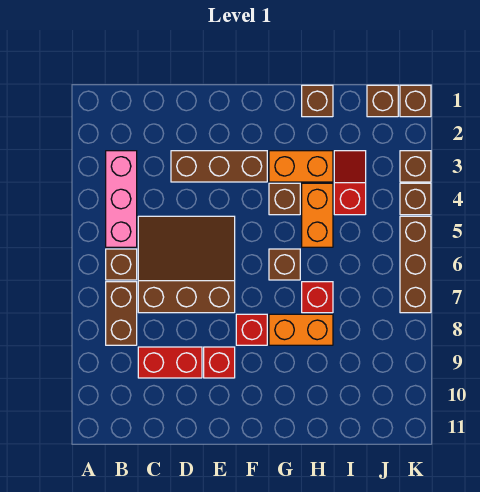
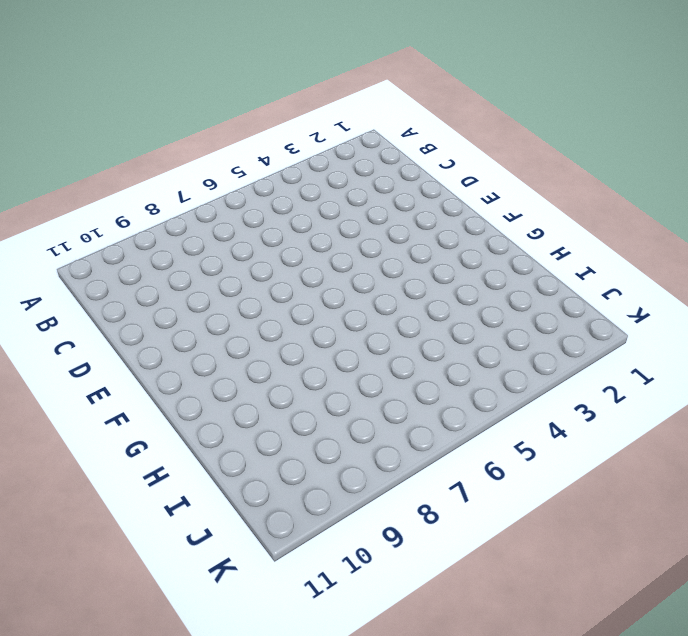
none -> pink 1x3 brick [106,151,137,247]
none -> brown 1x1 brick [106,249,137,280]
none -> brown 1x2 brick [106,282,137,345]

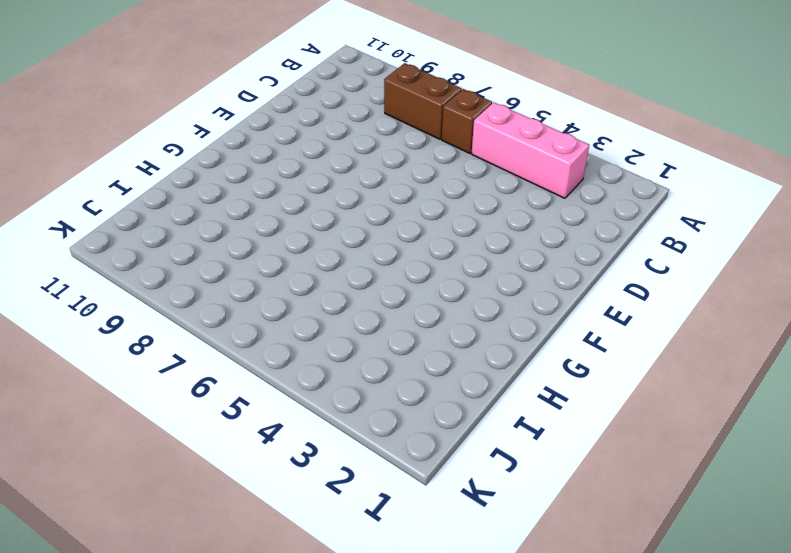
none -> brown 3x3 slope [138,216,235,313]
none -> red 1x2 brick [138,347,202,378]
none -> brown 1x3 brick [171,151,267,182]

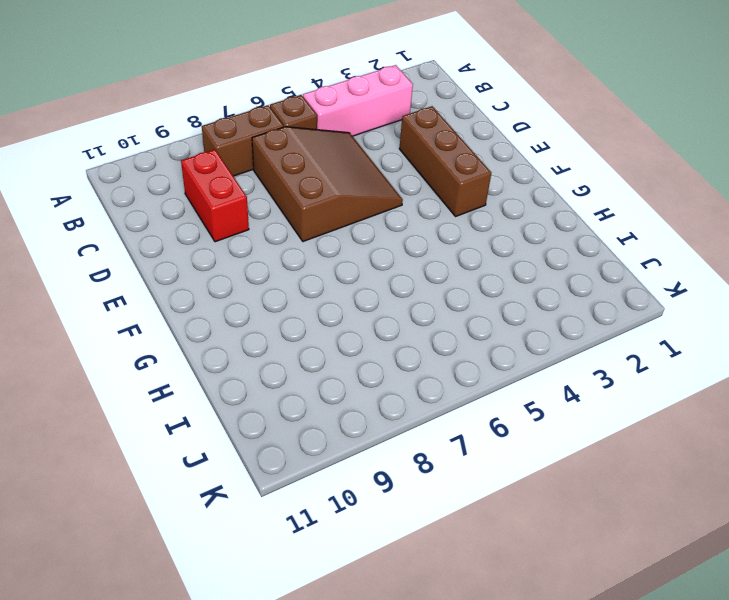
none -> red 1x1 brick [204,347,235,378]
none -> red 1x1 brick [236,314,267,345]
none -> orange 1x2 brick [269,151,333,182]

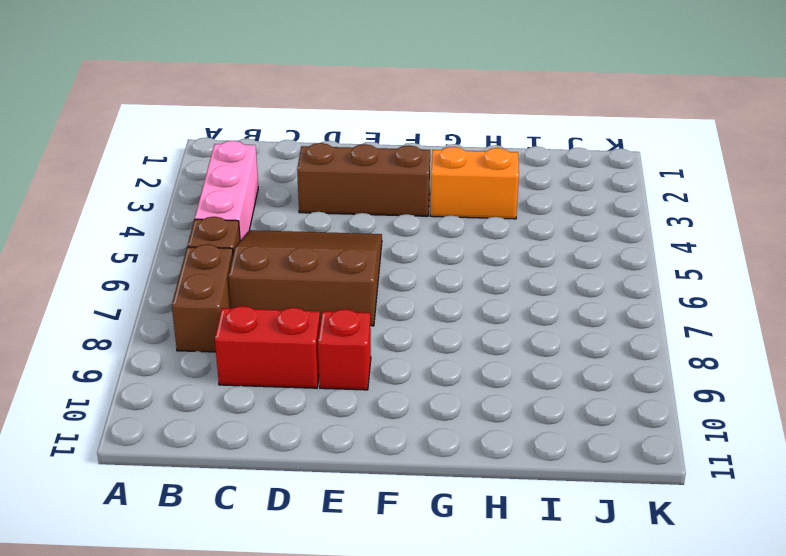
none -> red 1x1 brick [236,314,267,345]
none -> brown 1x1 brick [269,183,300,215]
none -> brown 1x1 brick [269,249,300,280]

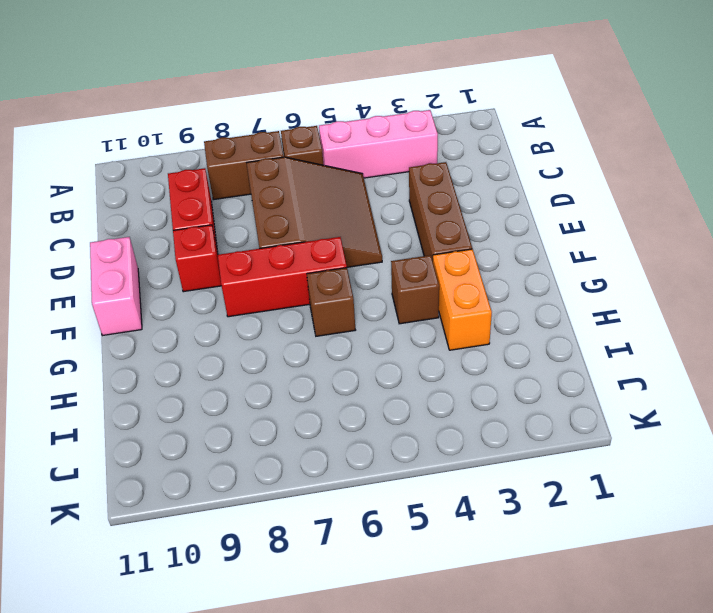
pink 1x2 brick [90,237,142,336] -> none
red 1x3 brick [218,237,347,317] -> red 1x1 brick [236,314,267,345]
none -> orange 1x2 brick [269,314,333,345]
none -> brown 1x1 brick [302,85,333,117]
none -> orange 1x2 brick [302,183,333,247]

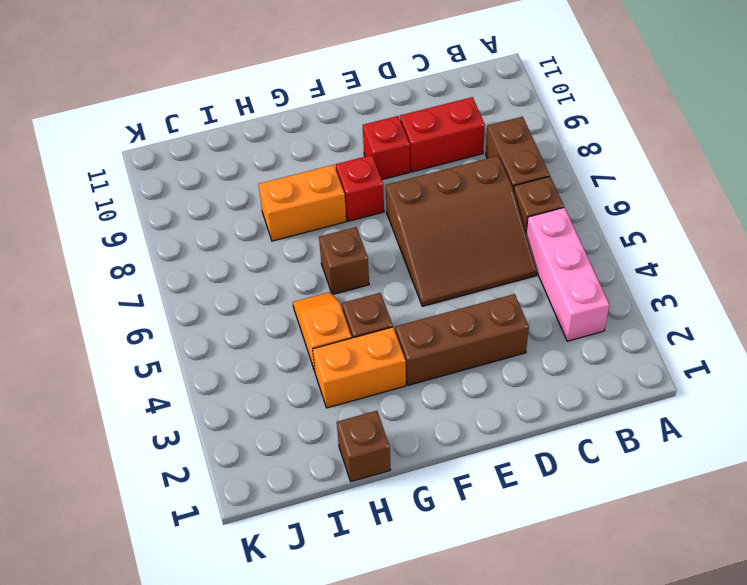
orange 1x2 slope [293,292,352,371] -> orange 1x2 brick [302,183,333,247]
none -> red 1x1 brick [302,282,333,313]
none -> red 1x2 slope [334,151,366,215]
none -> brown 1x1 brick [367,85,398,117]

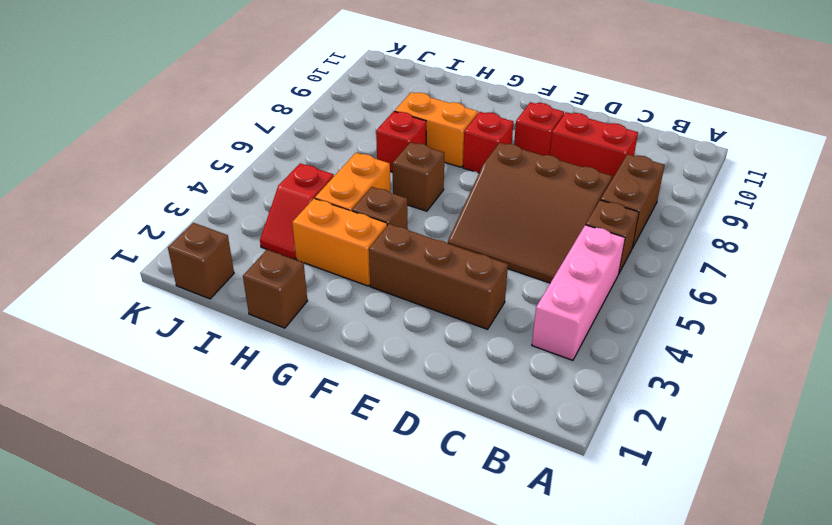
none -> brown 1x1 brick [400,85,431,117]
none -> brown 1x1 brick [400,151,431,182]
none -> brown 1x1 brick [400,183,431,215]

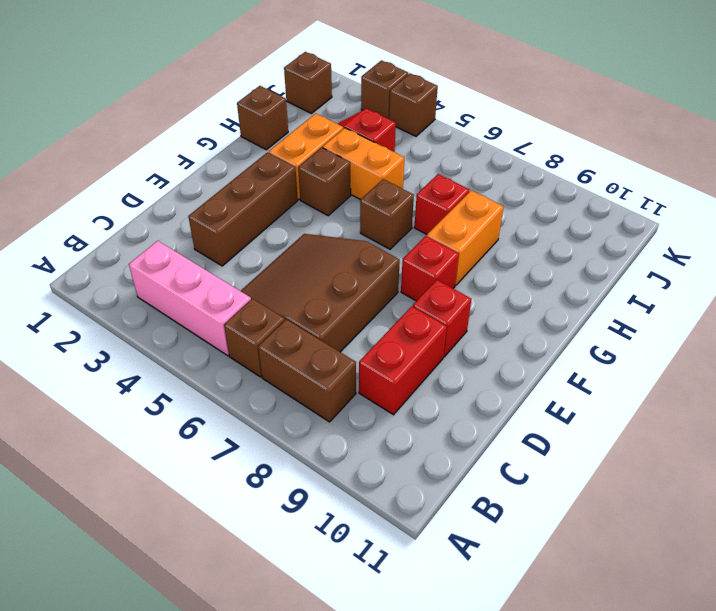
none -> brown 1x1 brick [400,85,431,117]
none -> brown 1x3 brick [400,216,431,313]

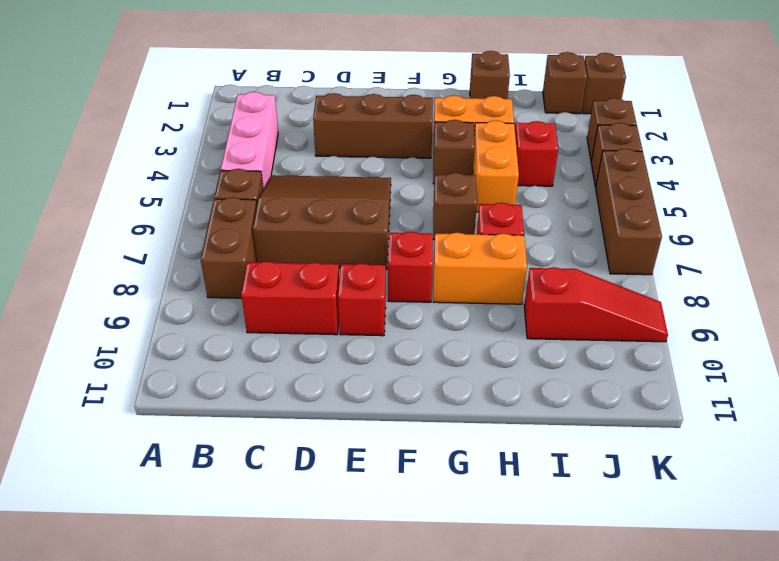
red 1x3 slope [524,267,668,342] -> none

